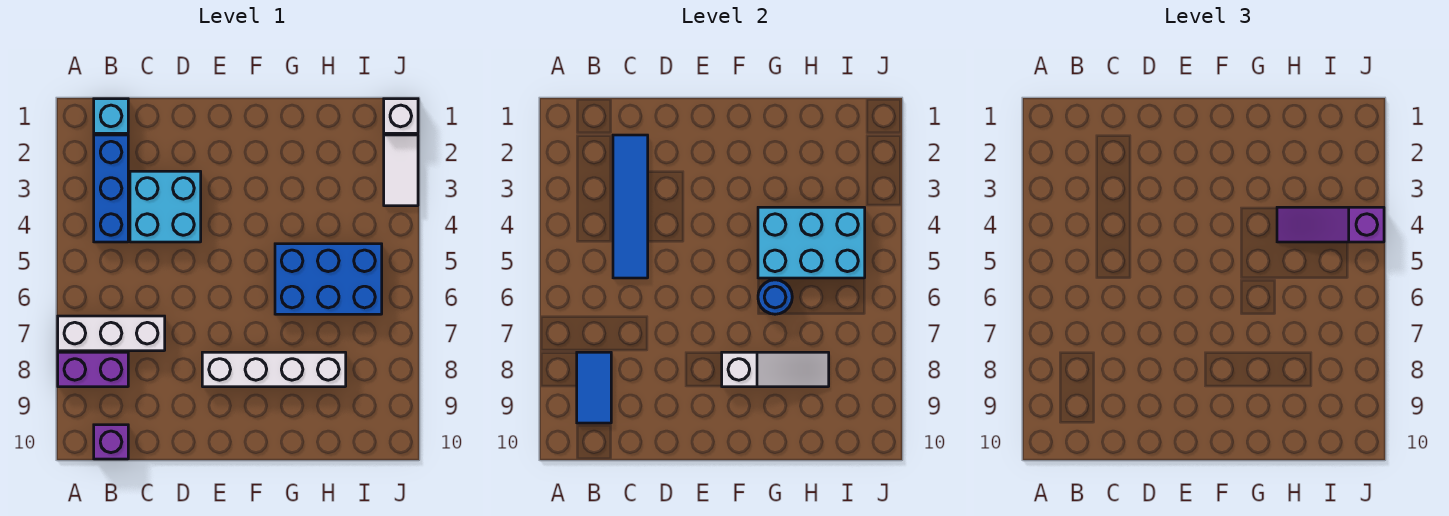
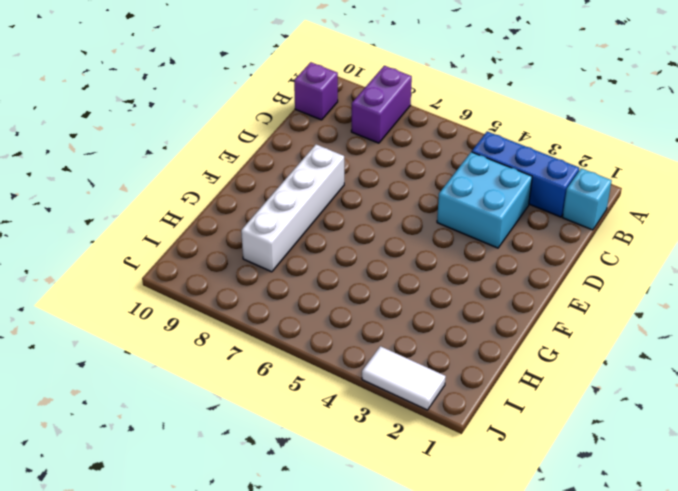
none -> white 1x3 brick [58,316,165,351]
none -> blue 2x3 brick [275,244,382,314]
none -> white 1x1 brick [384,99,418,133]

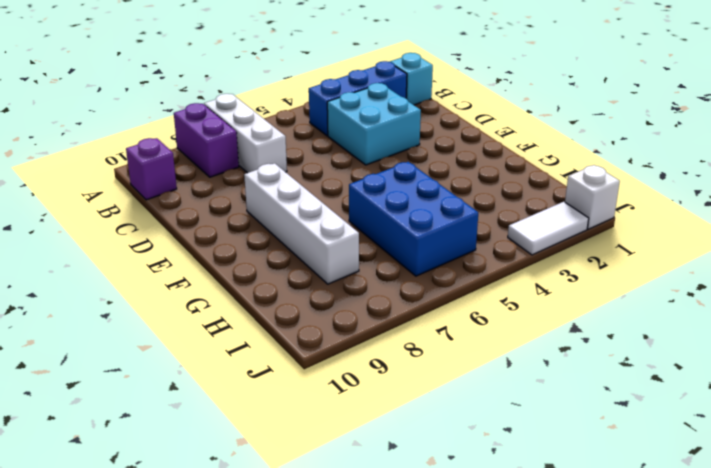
none -> blue 1x2 tile [577,352,611,423]
none -> blue 1x4 tile [613,135,648,278]
none -> white 1x3 slope [722,352,829,387]

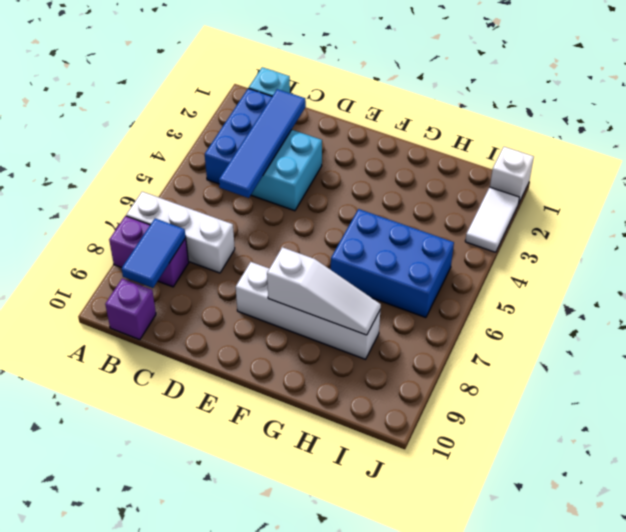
none -> cyan 2x3 brick [758,207,865,278]
none -> blue 1x1 round brick [758,280,792,314]
none -> purple 1x3 slope [1277,207,1384,242]

